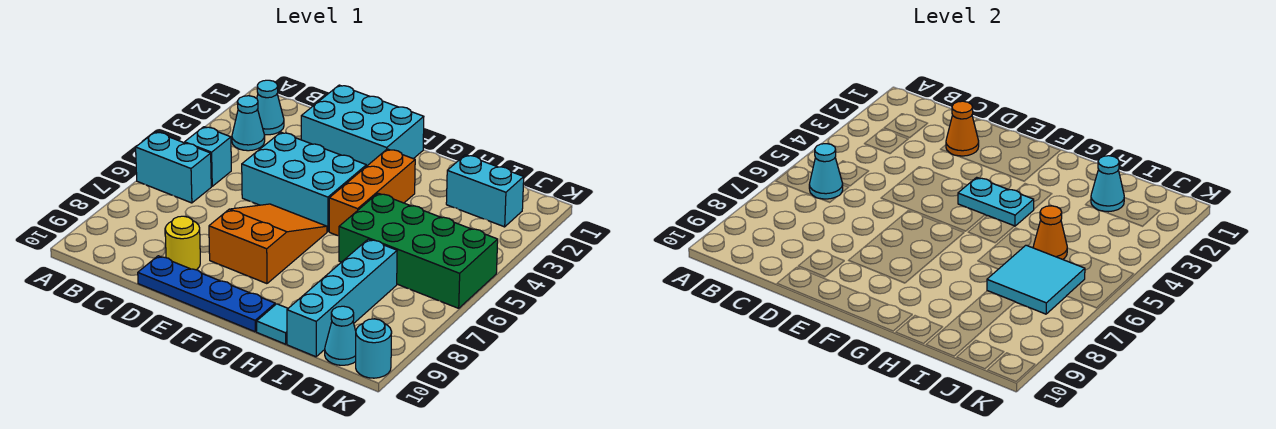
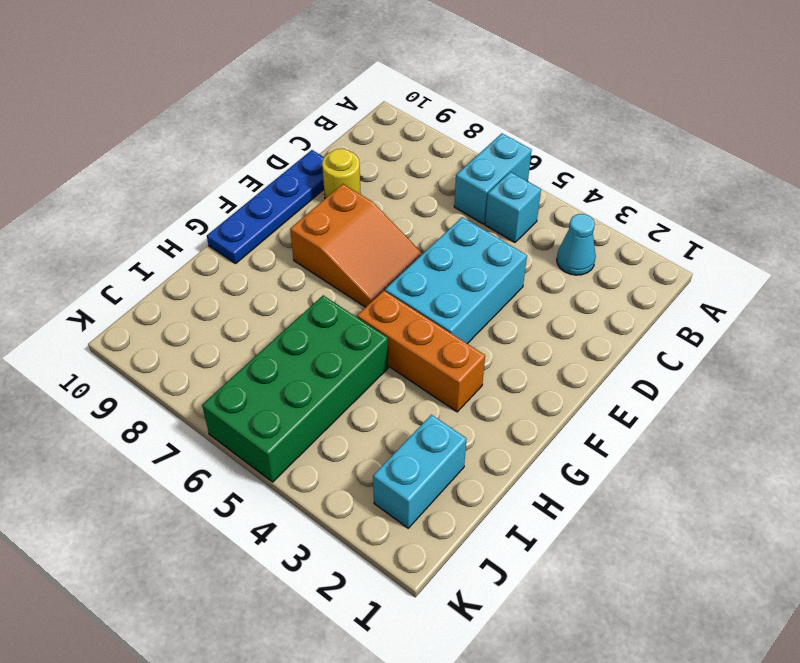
none -> cyan 1x1 cone [257,80,284,135]
none -> cyan 2x3 brick [301,85,424,166]
none -> cyan 1x1 tile [257,304,288,344]

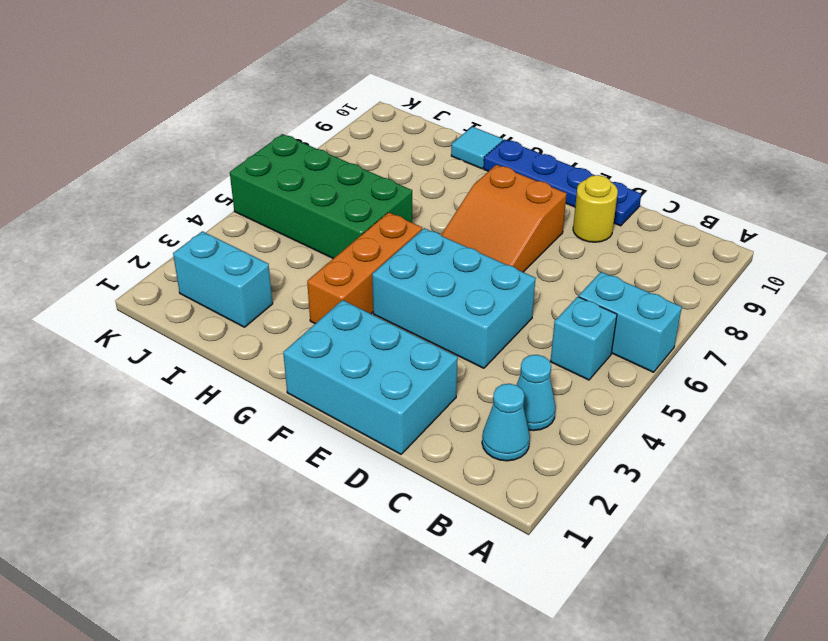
none -> cyan 1x4 brick [287,239,397,357]
none -> cyan 1x1 cone [325,306,356,365]
none -> cyan 1x1 round brick [356,319,392,378]

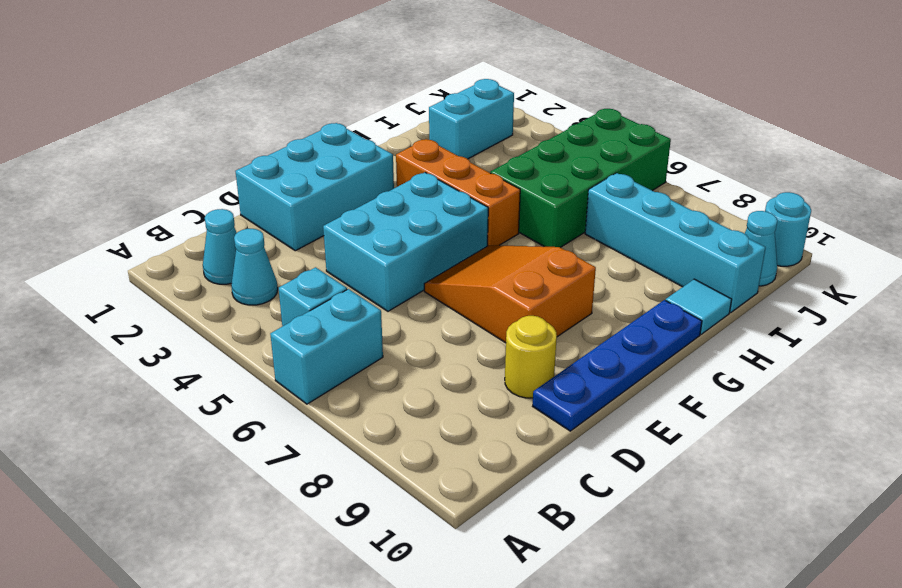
none -> cyan 1x1 cone [809,144,843,199]
none -> orange 1x1 cone [946,101,979,156]
none -> cyan 1x2 plate [958,177,1034,226]

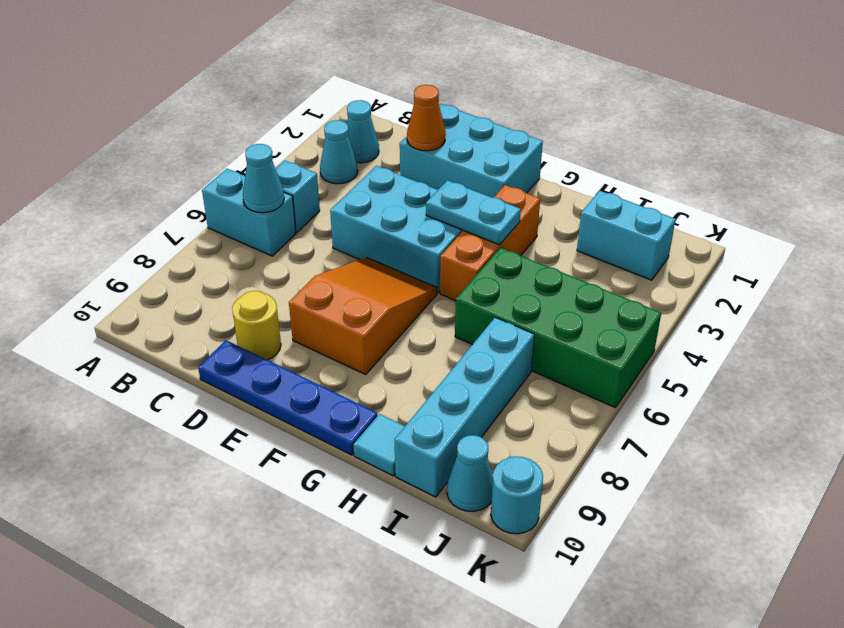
none -> cyan 1x1 cone [1091,156,1124,212]
none -> orange 1x1 cone [1033,206,1067,259]
none -> cyan 2x2 tile [987,245,1085,314]

